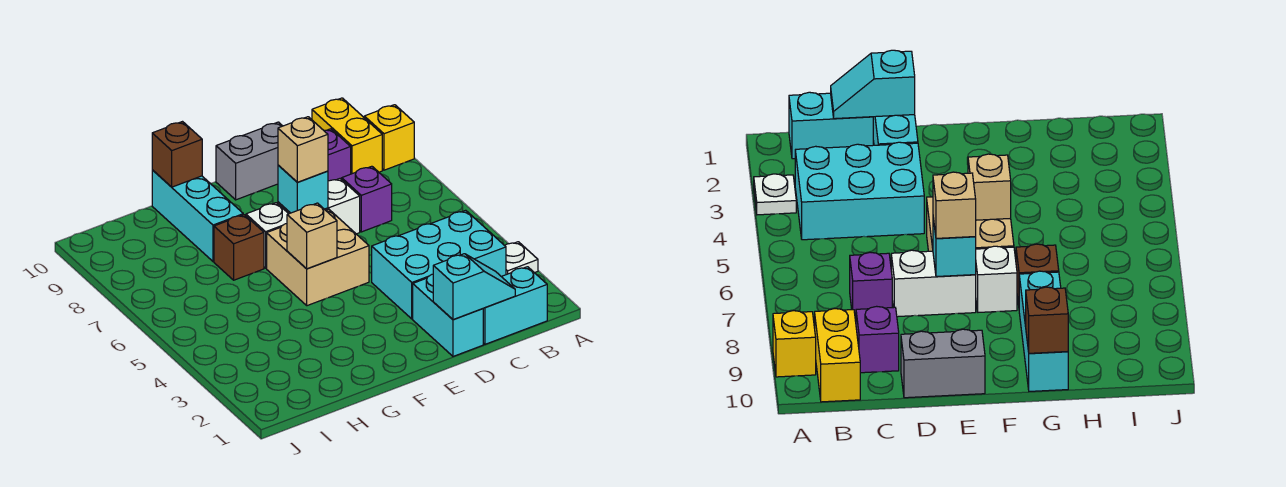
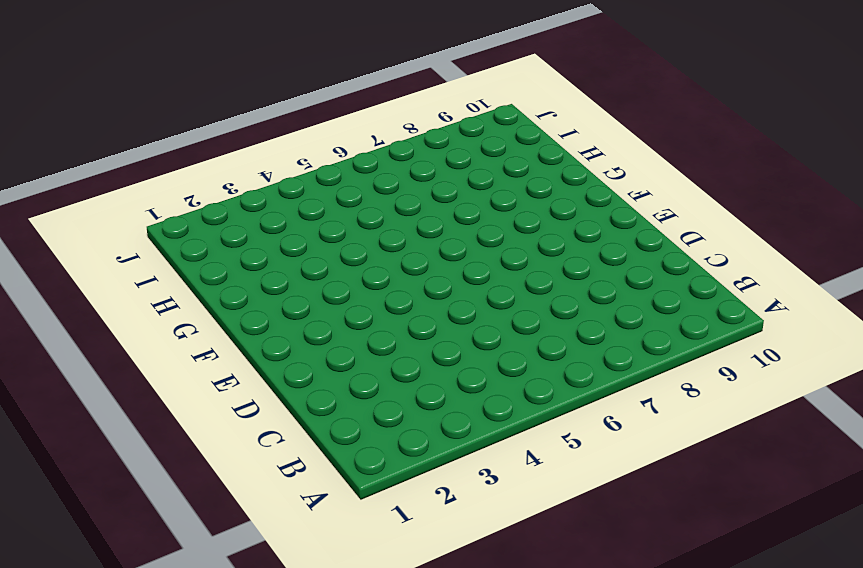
none -> white 1x1 plate [505,242,538,275]
none -> yellow 1x1 brick [364,105,414,170]
none -> cyan 1x2 brick [483,267,547,344]

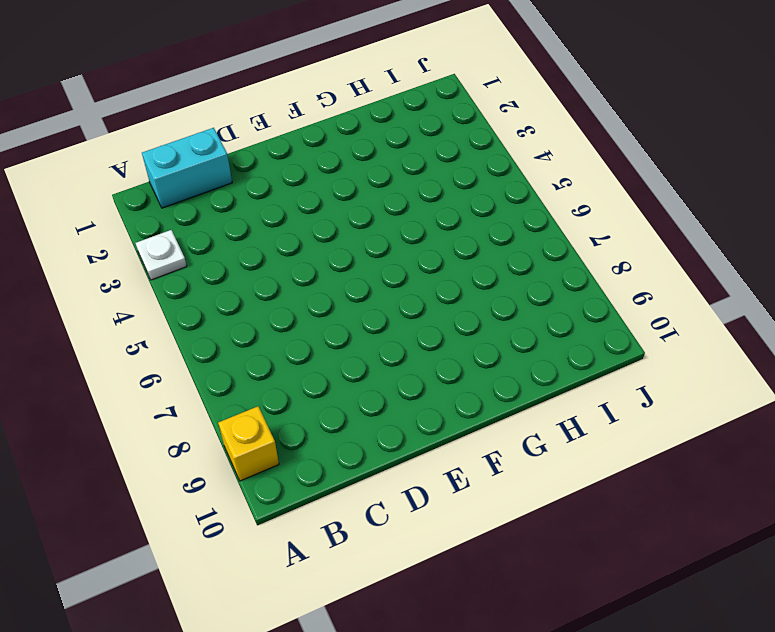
none -> cyan 2x3 brick [372,210,506,319]
none -> yellow 1x2 brick [312,98,382,174]
none -> purple 1x1 brick [342,166,392,232]

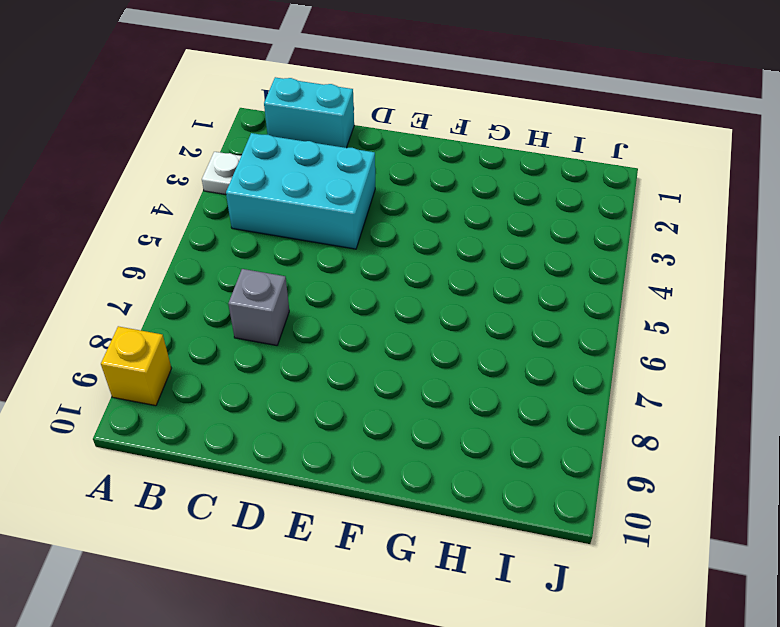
grey 1x1 brick [228,269,289,346] -> purple 1x1 brick [342,166,392,232]
none -> yellow 1x2 brick [312,98,382,174]
none -> purple 1x1 brick [324,129,351,181]
none -> cyan 1x2 brick [413,274,483,356]

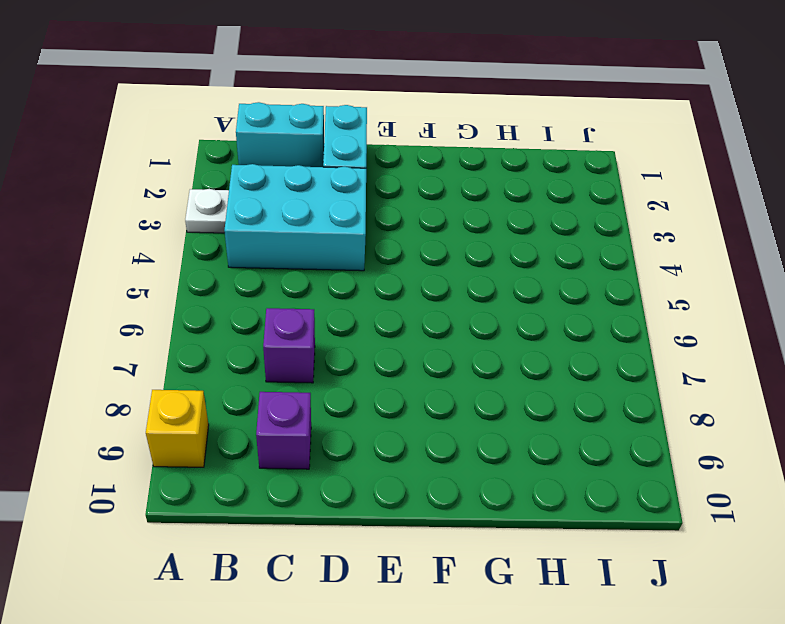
none -> yellow 1x2 brick [312,98,382,174]
none -> white 1x2 brick [278,179,360,234]
none -> grey 1x2 brick [216,122,282,200]

